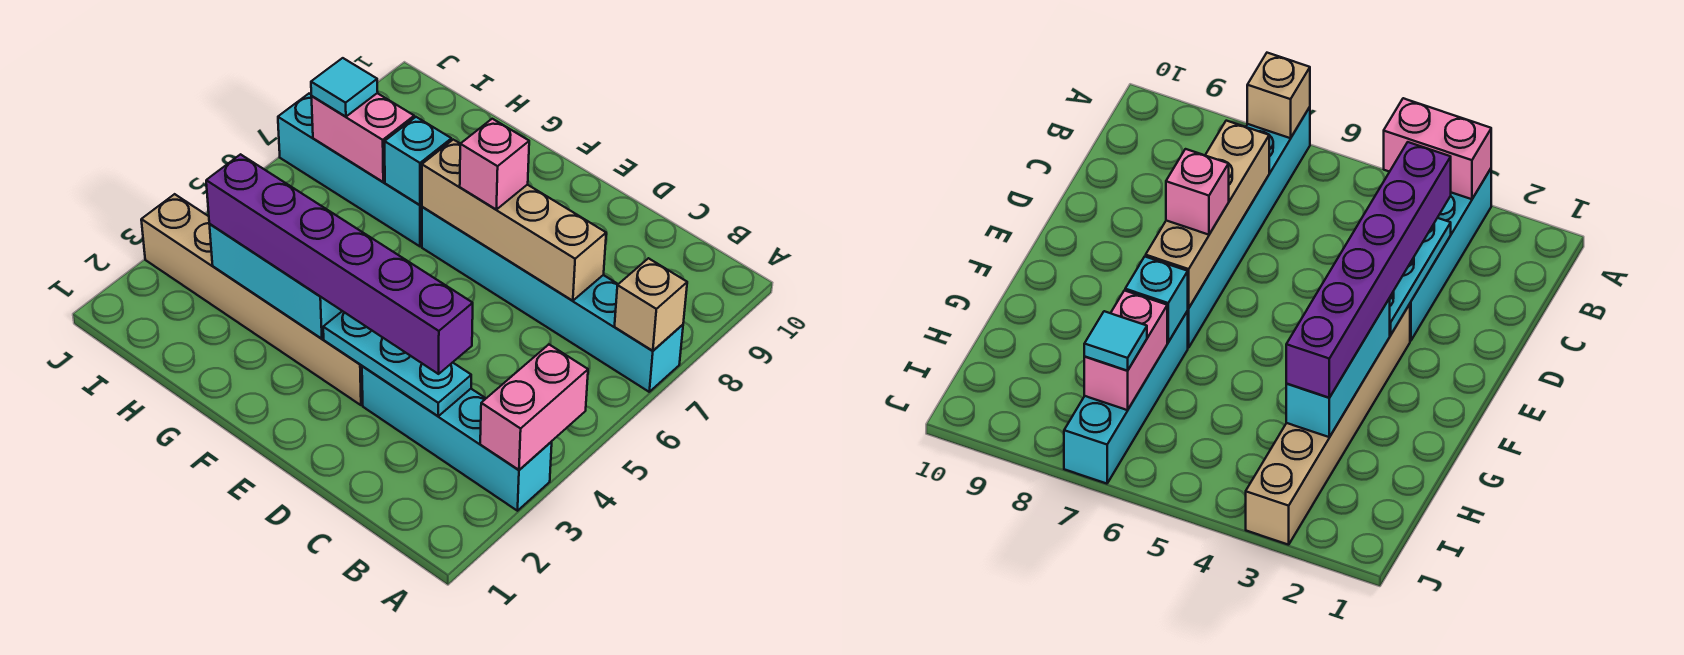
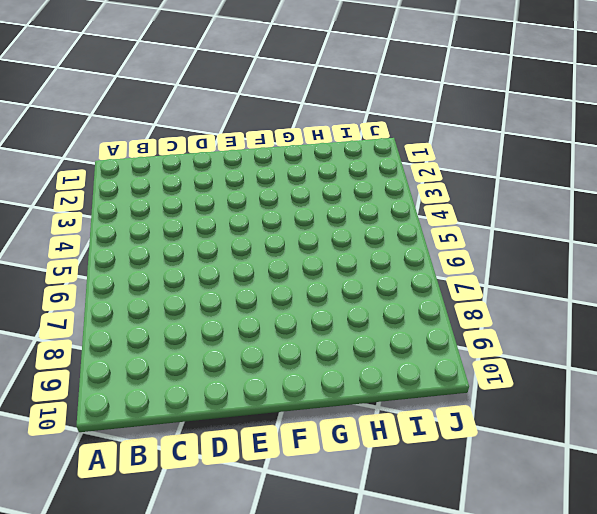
none -> cyan 1x4 brick [362,366,552,511]
none -> cyan 1x6 brick [422,207,683,392]
none -> tan 1x6 brick [141,194,363,405]

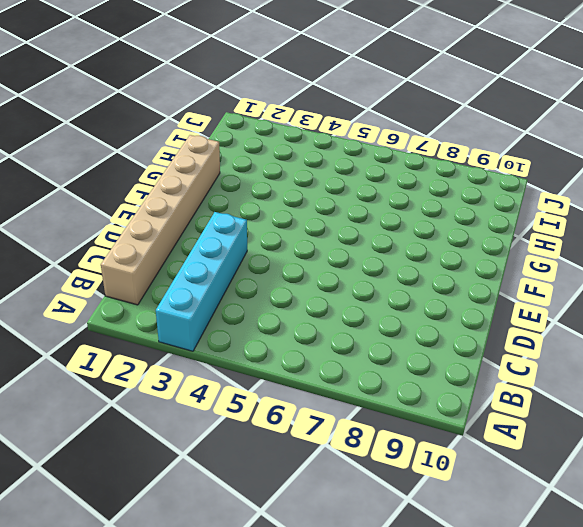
tan 1x6 brick [101,135,220,305] -> tan 1x6 brick moved to [141,194,363,405]
none -> cyan 1x6 brick [422,207,683,392]
none -> cyan 1x4 brick [278,94,422,246]
none -> pink 1x2 brick [480,345,588,470]

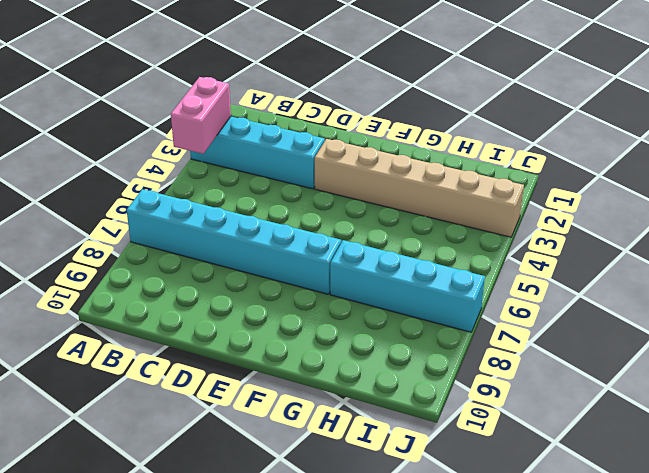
none -> tan 1x1 brick [615,258,687,351]
none -> cyan 1x3 plate [323,311,471,416]
none -> tan 1x4 brick [422,140,606,301]

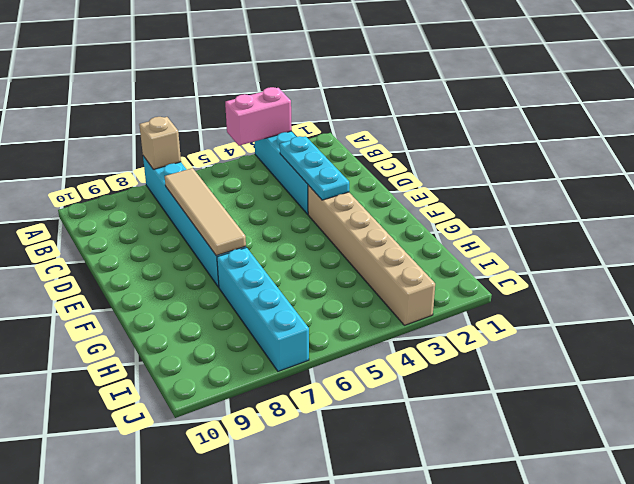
tan 1x4 tile [165,168,246,256] -> tan 1x4 brick [422,140,606,301]
none -> cyan 1x3 brick [209,224,342,339]
none -> cyan 1x1 brick [385,117,451,205]
none -> pink 1x2 brick [311,93,414,182]

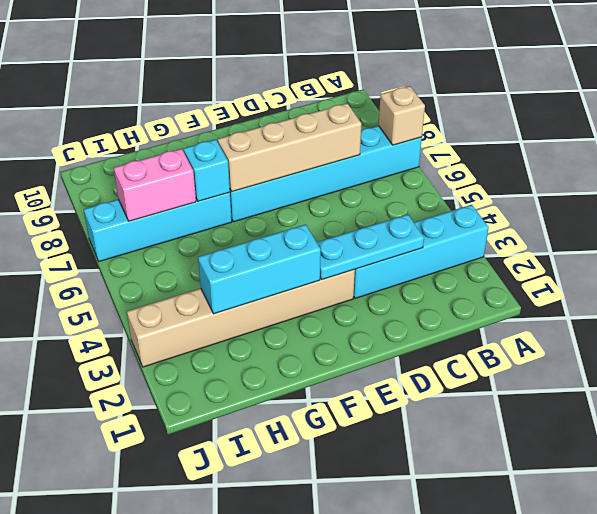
none -> pink 1x2 brick [480,345,588,470]
none -> purple 1x6 brick [206,154,473,374]
none -> pink 1x1 brick [460,119,529,210]

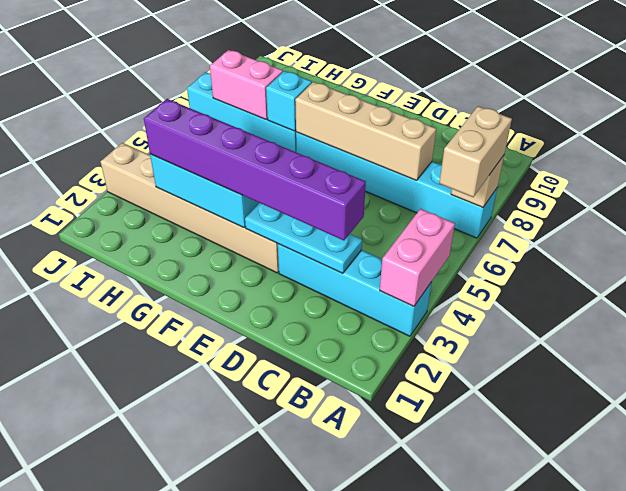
tan 1x2 brick [439,106,512,197] -> none
none -> pink 1x1 brick [460,119,529,210]
none -> cyan 1x1 tile [311,58,378,117]

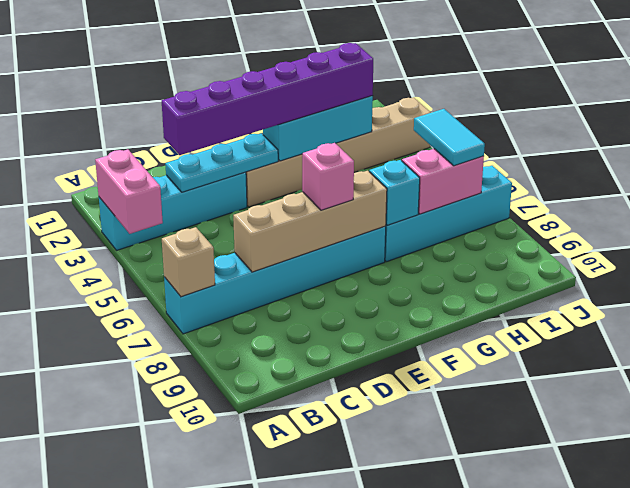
cyan 1x2 tile [414,109,485,166] -> cyan 1x1 tile [311,58,378,117]

